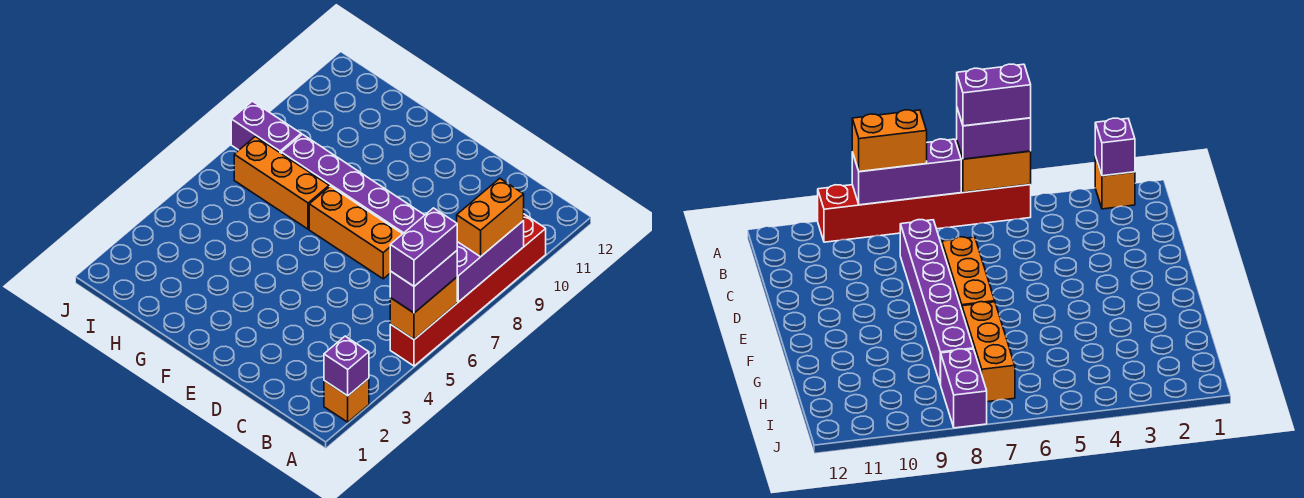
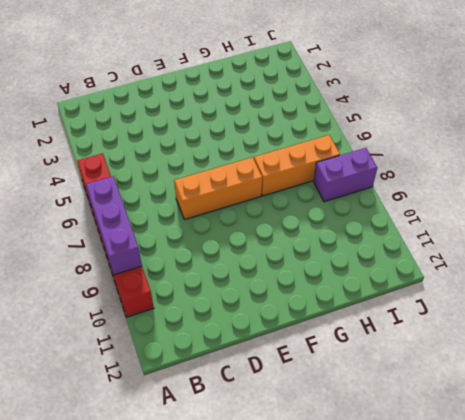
none -> orange 1x1 brick [324,378,369,422]
none -> purple 1x6 brick [281,134,424,234]
none -> purple 1x1 brick [324,336,369,396]

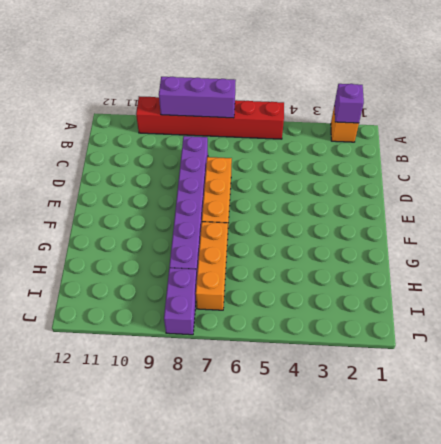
none -> orange 1x2 brick [390,277,457,339]
none -> purple 1x2 brick [390,251,457,313]
none -> orange 1x2 brick [457,178,524,257]

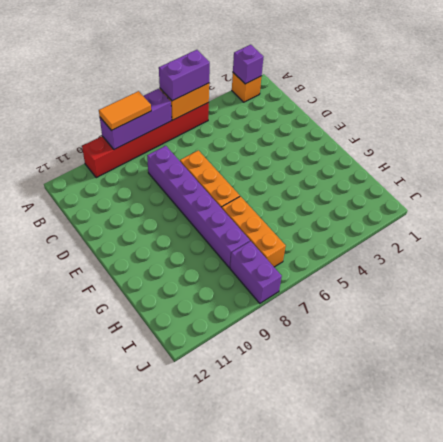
orange 1x2 tile [99,91,151,131] -> orange 1x2 brick [457,178,524,257]
none -> purple 1x2 brick [390,208,457,286]

